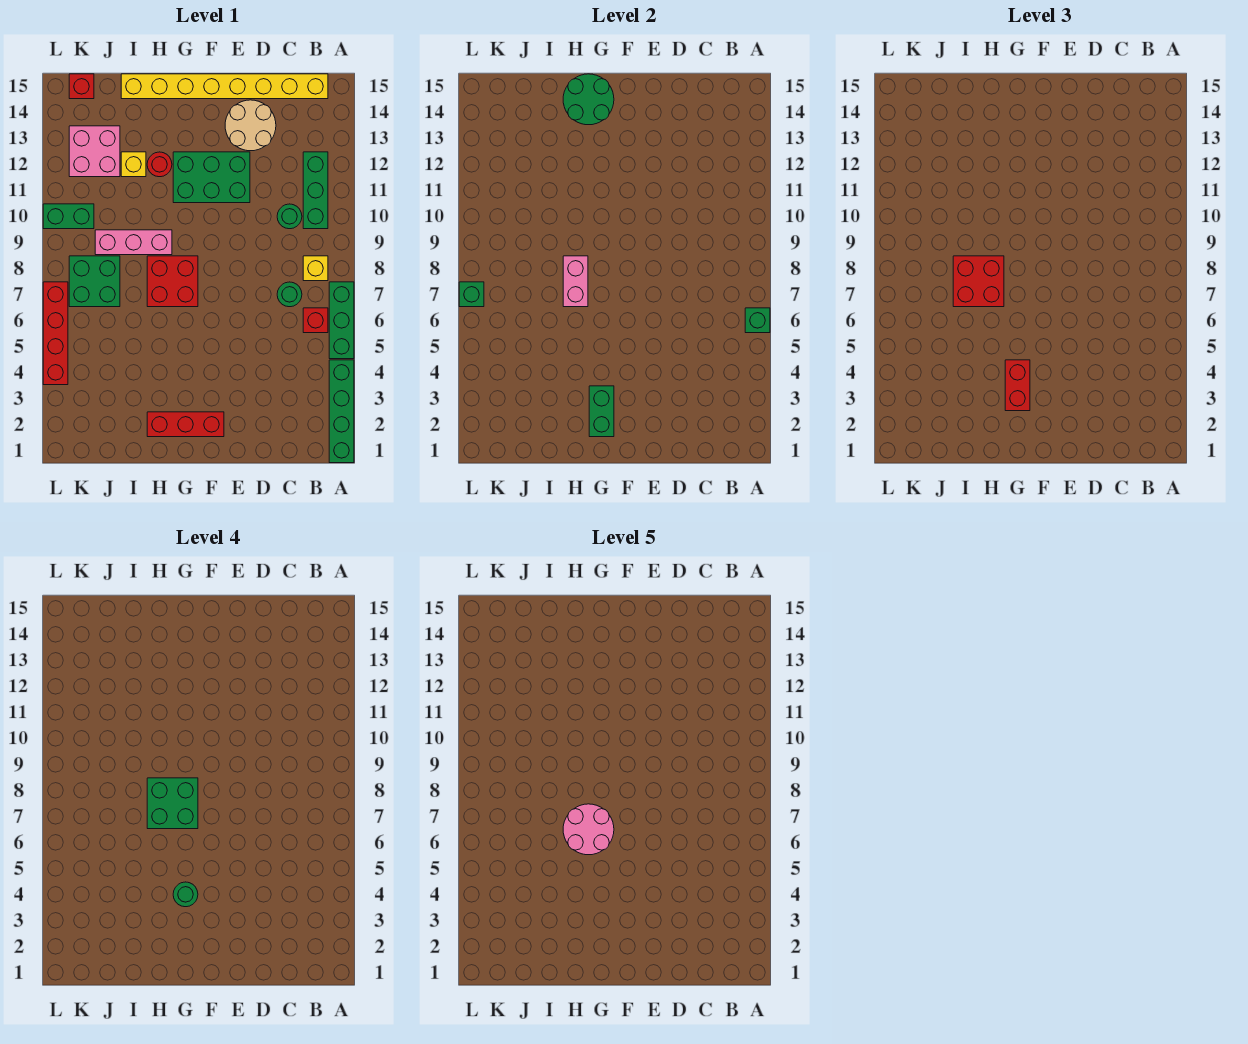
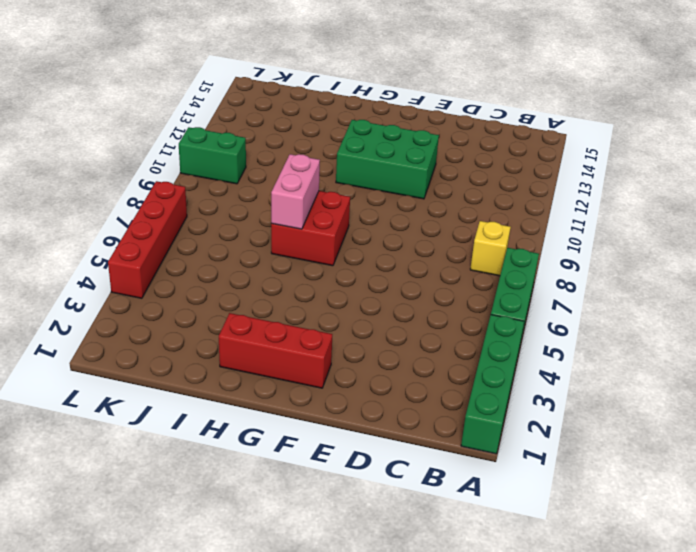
none -> red 1x1 brick [303,308,328,333]
none -> green 1x3 brick [303,152,328,229]
none -> yellow 1x8 brick [121,74,328,99]
none -> green 1x1 round brick [277,282,302,307]

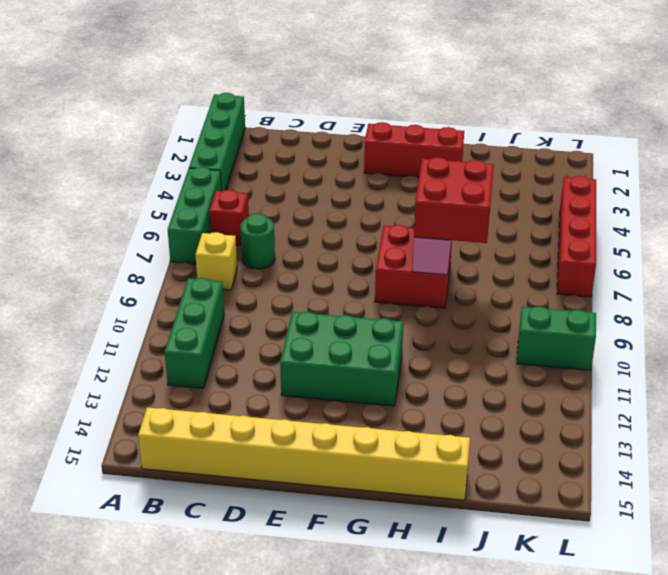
none -> green 1x1 round brick [277,204,302,229]
none -> tan 2x2 round brick [225,100,276,151]
none -> pink 1x3 brick [95,230,172,255]
none -> red 1x1 round brick [147,152,172,177]

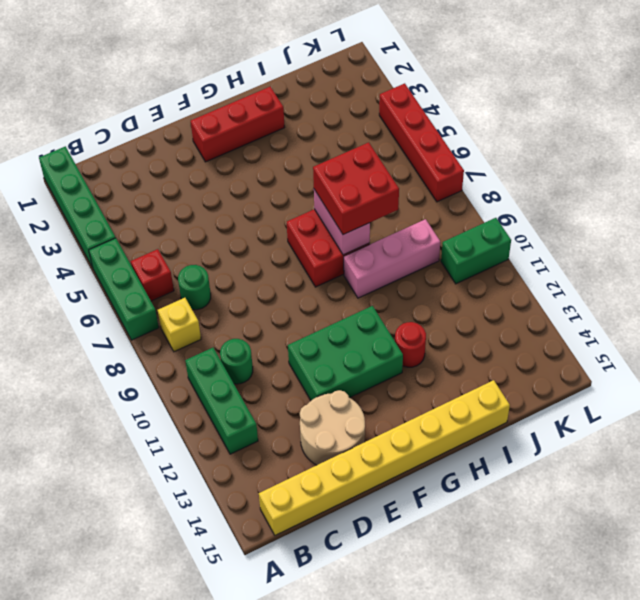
none -> yellow 1x1 brick [121,152,146,177]
none -> green 2x2 brick [69,256,120,307]
none -> pink 2x2 brick [69,126,120,177]
none -> red 1x1 brick [69,74,94,99]

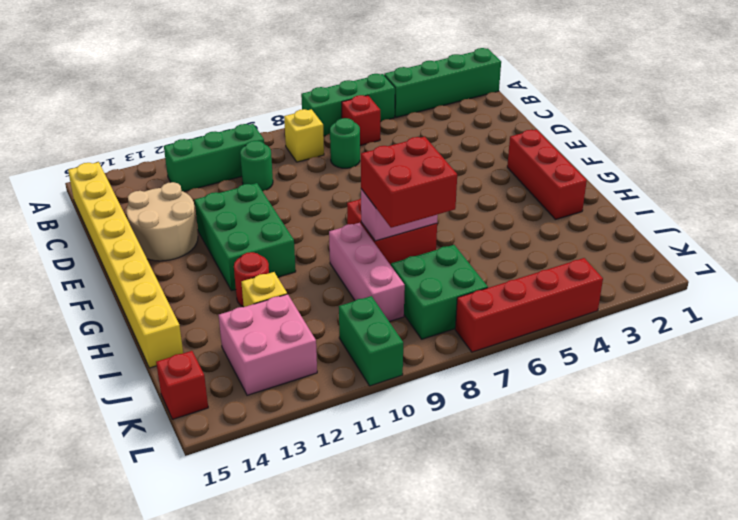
none -> green 1x1 brick [745,308,770,333]
none -> green 1x2 brick [589,386,614,437]
none -> green 2x2 round brick [563,74,614,125]
none -> green 1x1 brick [459,282,484,307]

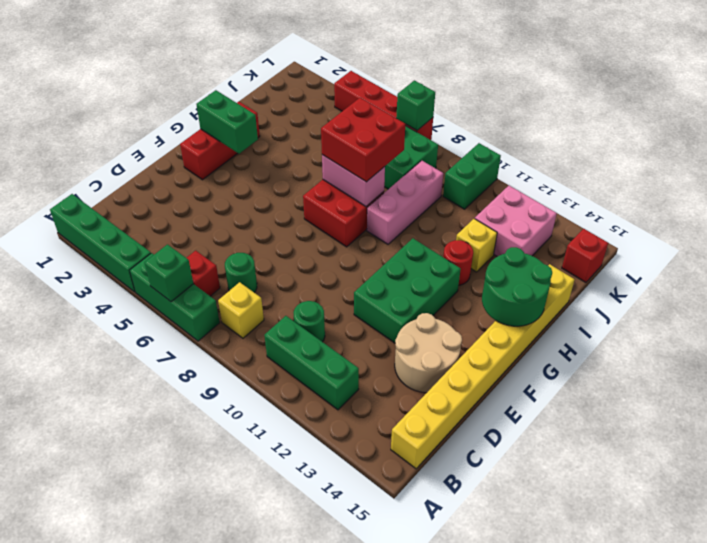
none -> red 1x2 brick [1005,360,1030,411]
none -> green 1x1 round brick [173,882,198,907]
none -> green 2x2 brick [147,778,198,829]
none -> pink 2x2 round brick [563,804,614,855]

